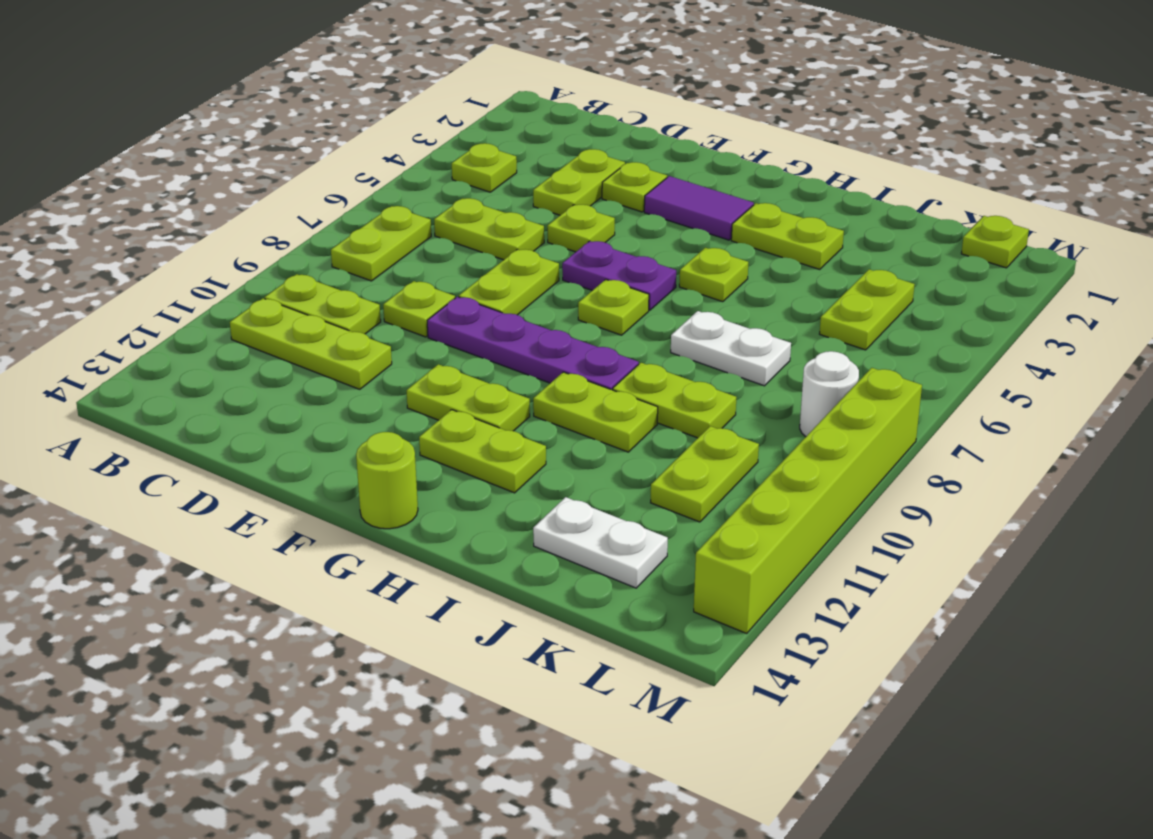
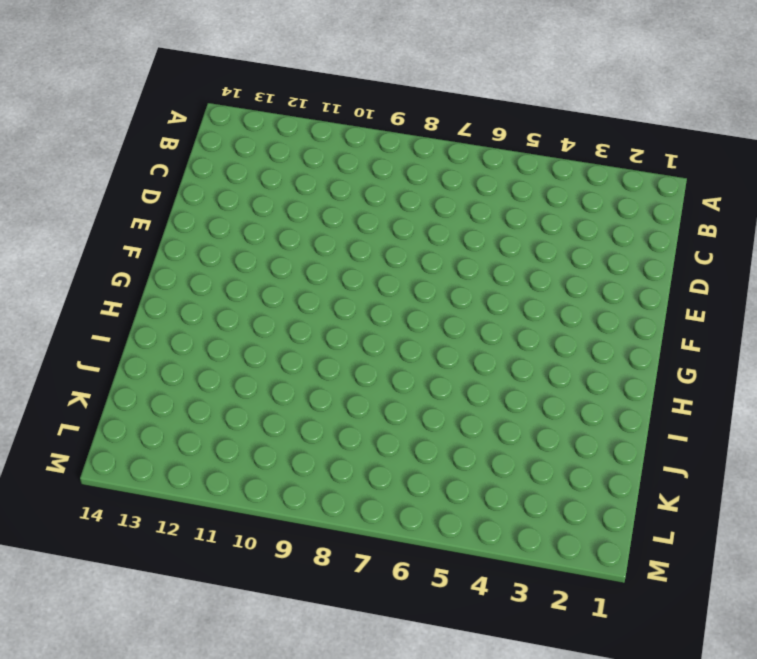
none -> lime 1x1 plate [452,143,517,192]
none -> lime 1x2 plate [331,206,431,281]
none -> lime 1x2 plate [265,274,381,334]

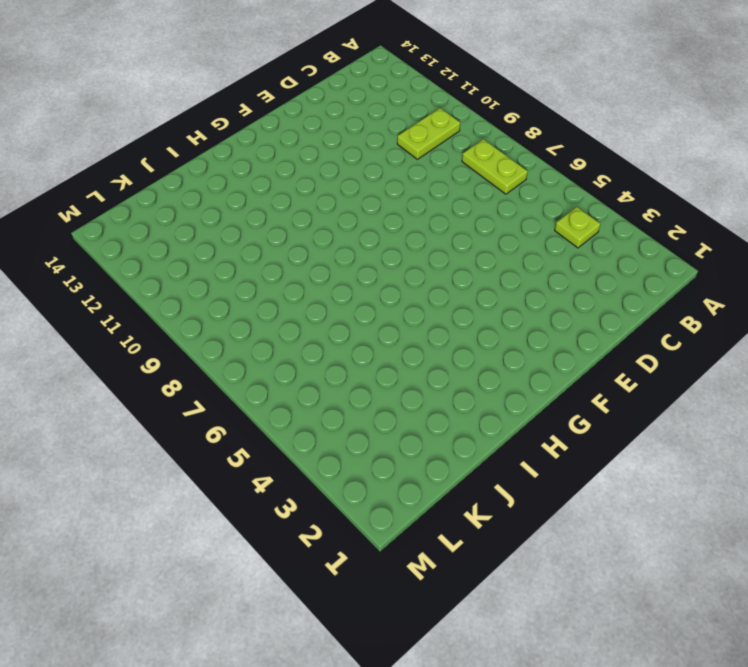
none -> lime 1x3 plate [230,298,392,389]
none -> lime 1x2 plate [434,198,544,260]
none -> lime 1x2 plate [533,149,625,215]

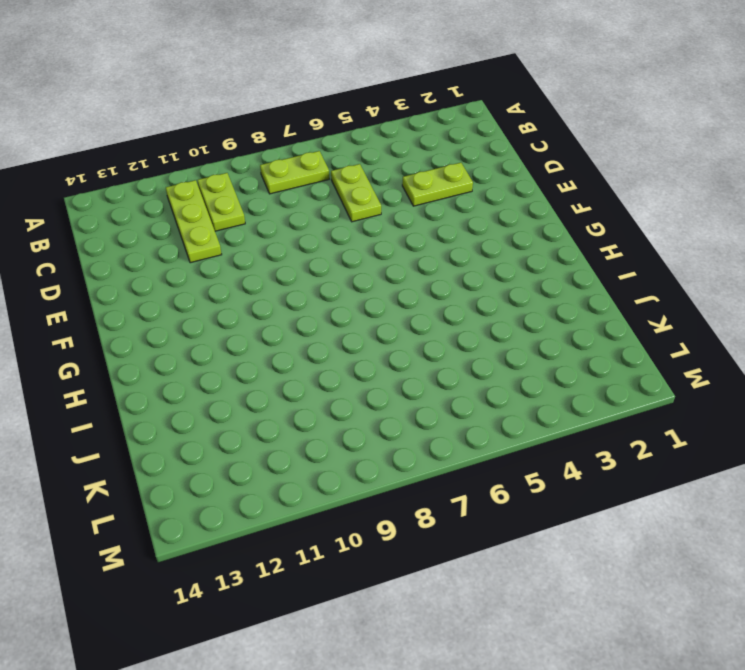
none -> lime 1x1 plate [452,143,517,192]
none -> lime 1x1 plate [383,281,455,337]
none -> lime 1x1 plate [602,162,667,212]

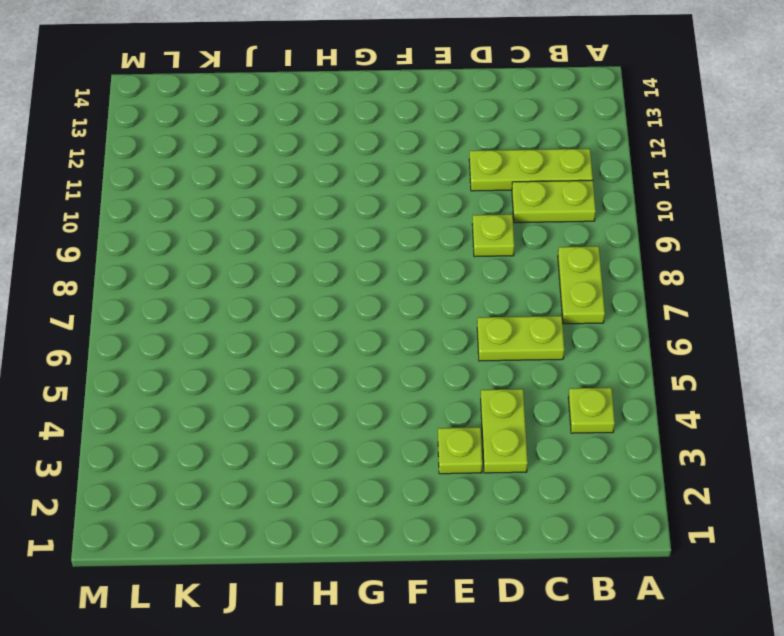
none -> lime 1x1 plate [547,205,615,252]
none -> lime 1x2 plate [459,249,559,315]
none -> purple 1x4 plate [427,297,639,390]

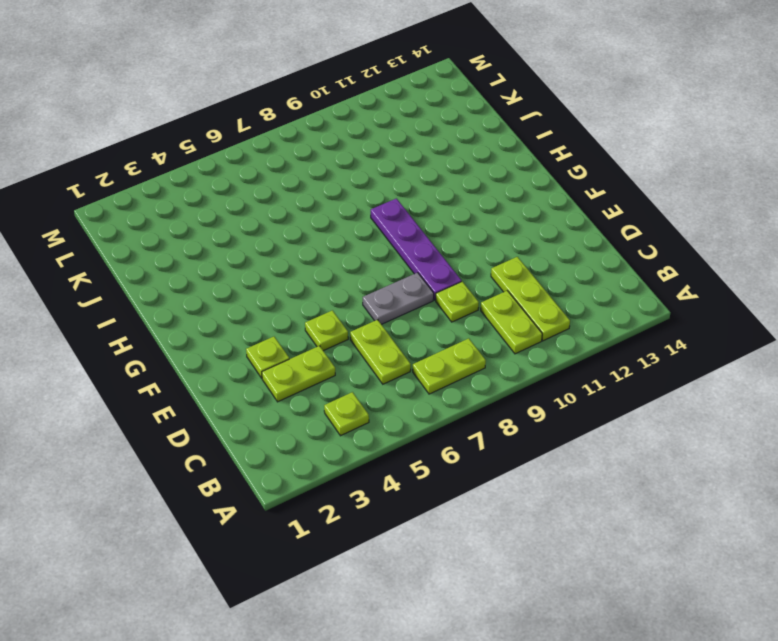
grey 1x2 plate [363,273,434,324] -> lime 1x2 plate [459,249,559,315]
none -> purple 1x2 tile [644,176,754,240]
none -> purple 1x2 plate [562,241,676,310]
none -> lime 1x2 plate [406,364,530,431]

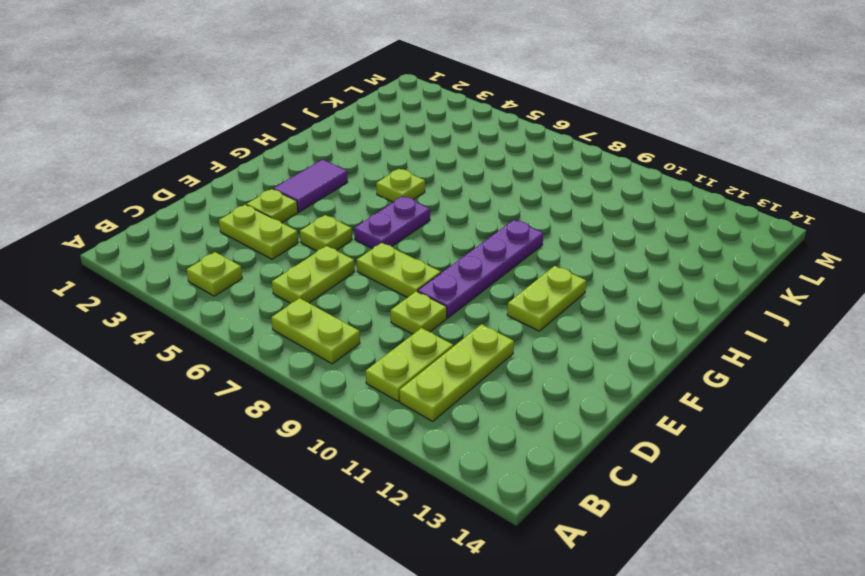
none -> lime 1x1 plate [578,279,649,335]
none -> lime 1x2 plate [419,410,546,493]
none -> lime 1x1 round brick [356,432,418,529]

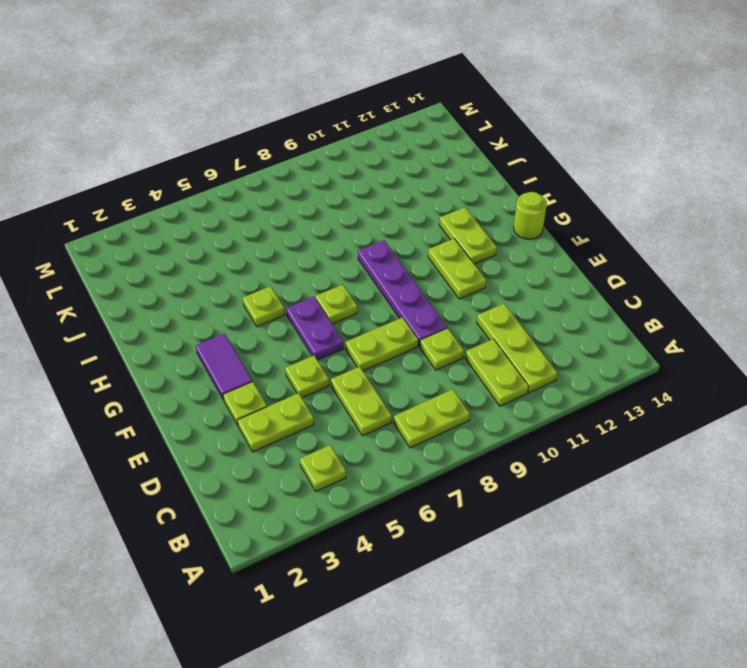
none -> lime 1x2 plate [731,203,844,269]
none -> lime 1x2 plate [533,372,658,452]
none -> white 1x2 plate [671,311,791,386]

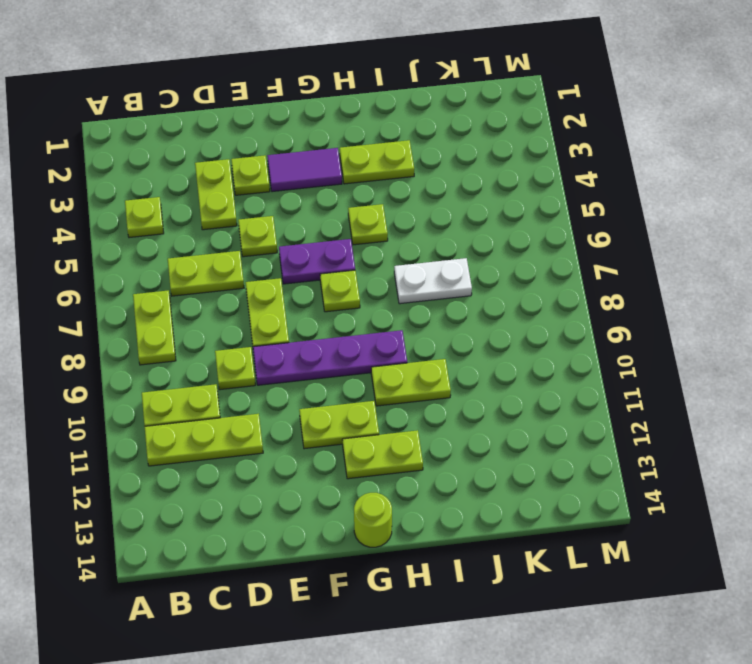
none -> lime 1x2 plate [613,363,736,438]
none -> white 1x2 plate [533,497,668,588]
none -> lime 1x2 plate [820,269,915,350]

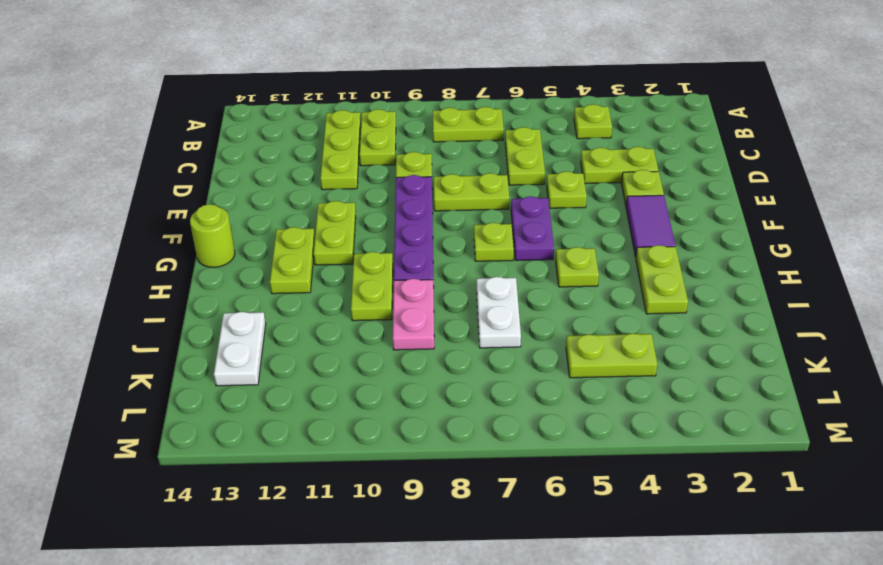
pink 1x2 plate [393,279,434,350] -> lime 1x2 plate [613,363,736,438]
none -> lime 1x2 plate [651,426,759,522]
none -> lime 1x1 plate [961,216,1029,268]
none -> white 1x1 round brick [800,351,859,437]

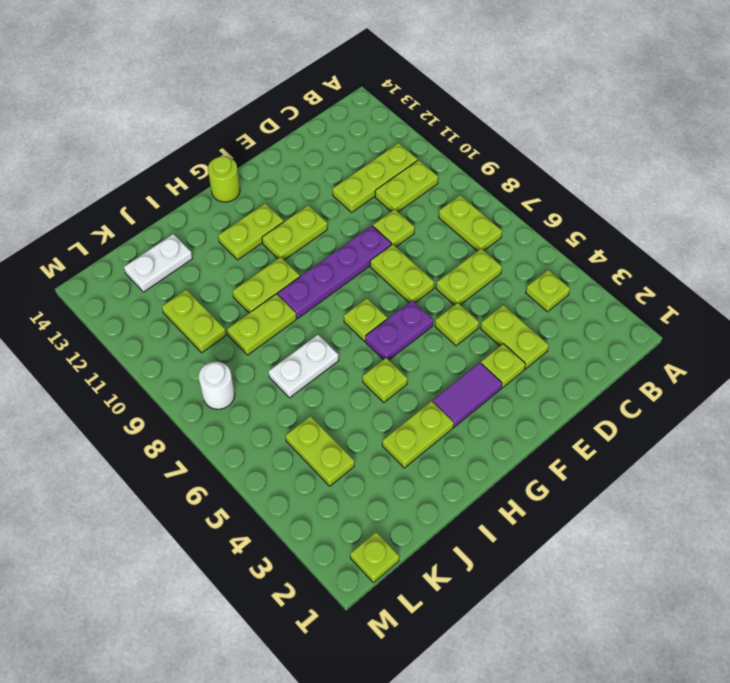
none -> lime 1x6 brick [694,368,922,633]

